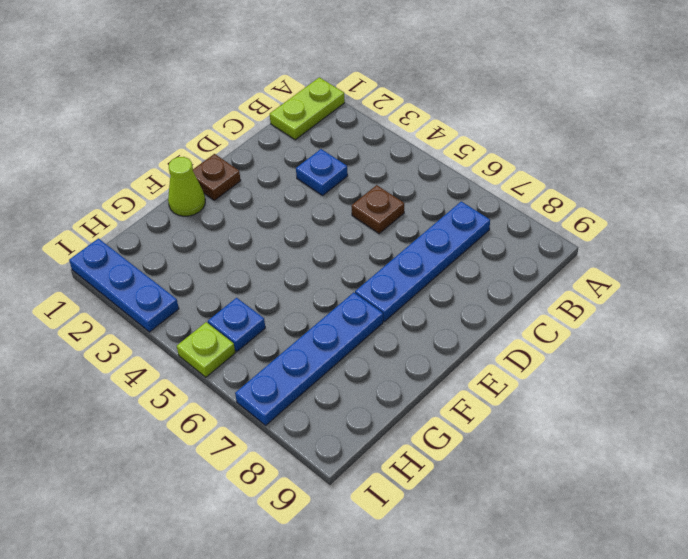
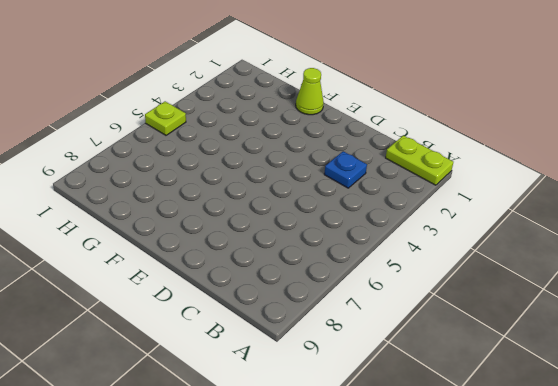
none -> blue 1x4 plate [355,201,490,322]
none -> brown 1x1 plate [351,185,404,234]

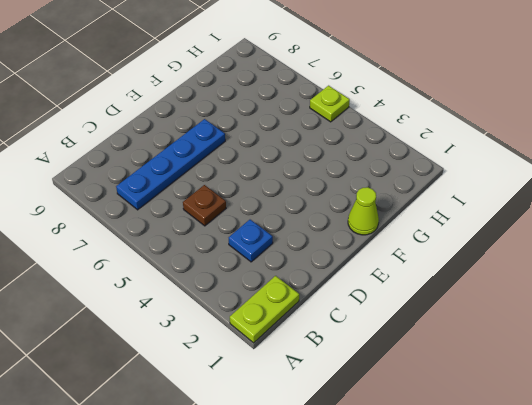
none -> brown 1x1 plate [193,154,241,200]
none -> blue 1x4 plate [235,292,383,425]

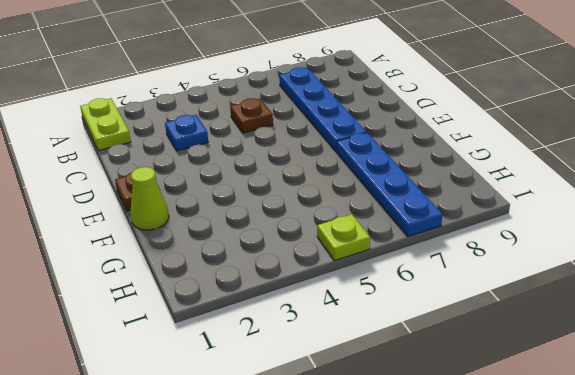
none -> blue 1x1 plate [208,298,265,352]
none -> blue 1x3 plate [69,238,179,332]

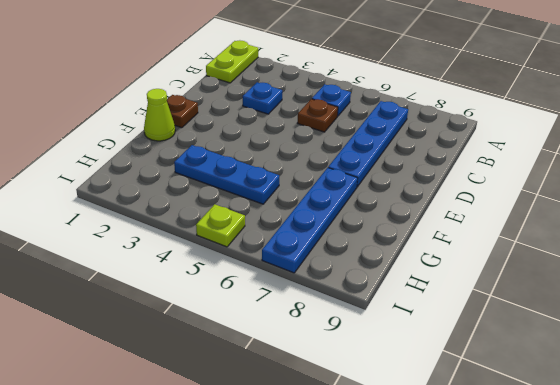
blue 1x1 plate [312,84,351,116] -> blue 1x1 plate moved to [208,298,265,352]
blue 1x3 plate [174,145,279,204] -> blue 1x3 plate moved to [69,238,179,332]

